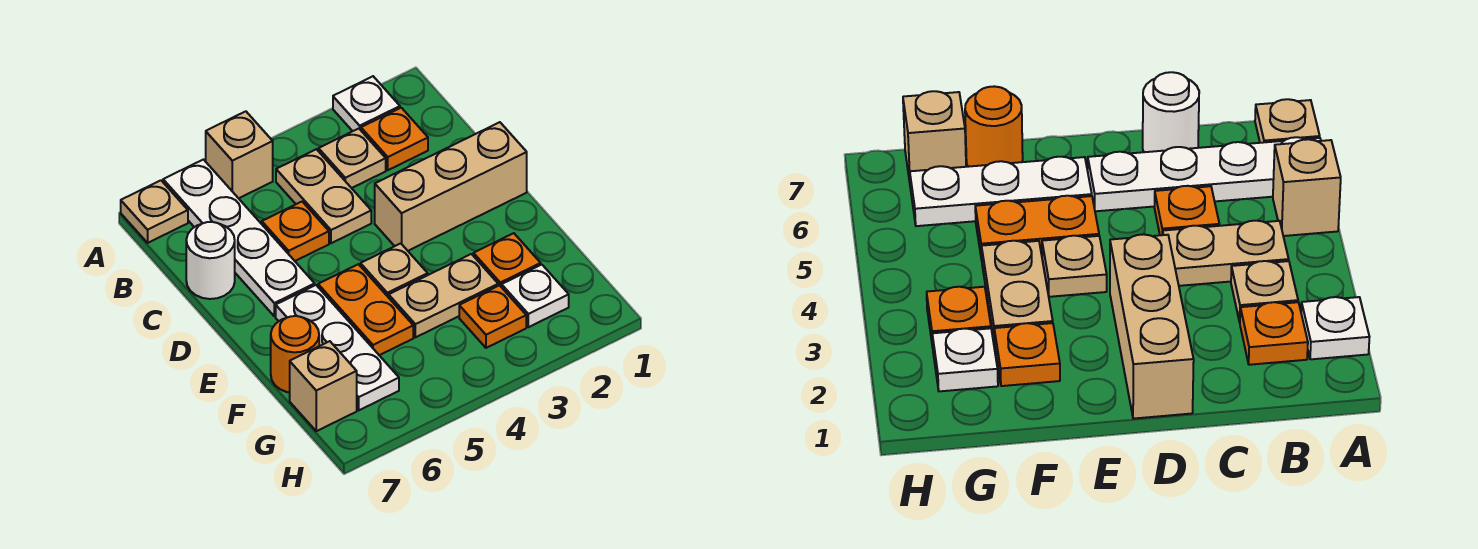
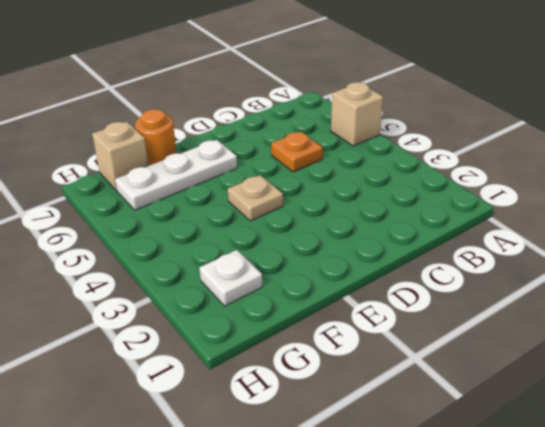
none -> white 1x1 plate [333,76,400,131]
none -> white 1x4 plate [163,160,315,316]
none -> tan 1x1 plate [121,180,188,243]

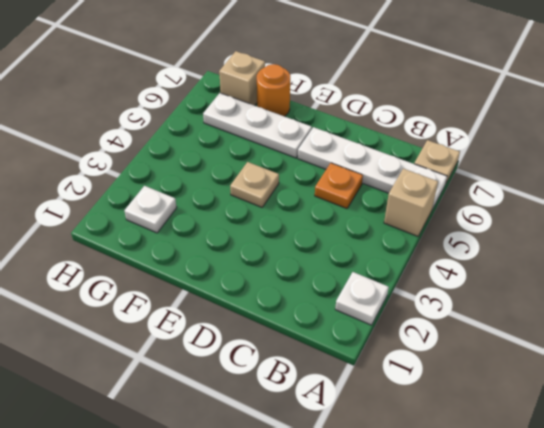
none -> orange 1x1 plate [361,108,428,170]
none -> tan 1x1 plate [319,129,386,188]
none -> tan 1x2 plate [276,149,371,243]

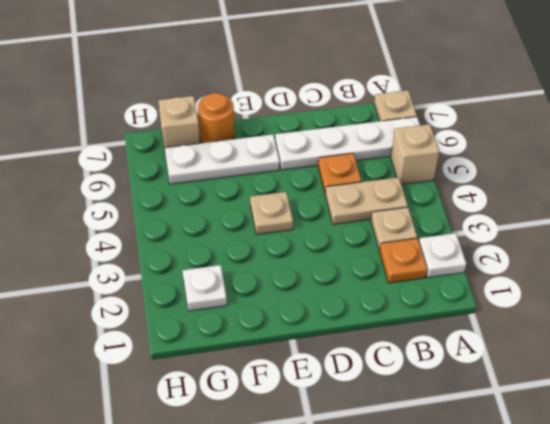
none -> white 1x1 round brick [186,222,235,299]
none -> tan 1x3 brick [375,122,527,251]
none -> orange 1x2 plate [318,264,413,355]

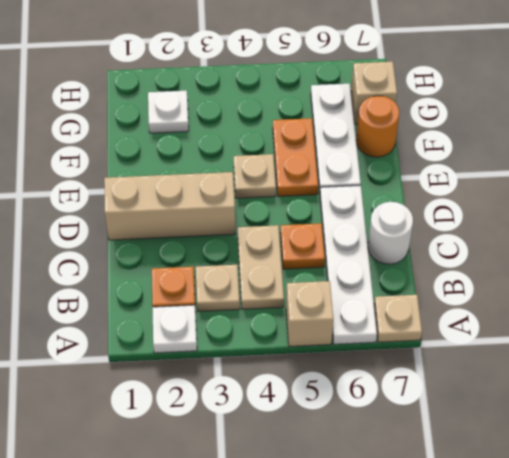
none -> orange 1x1 plate [473,233,541,287]
none -> tan 1x2 plate [389,254,498,337]
none -> orange 1x1 plate [459,285,526,348]

